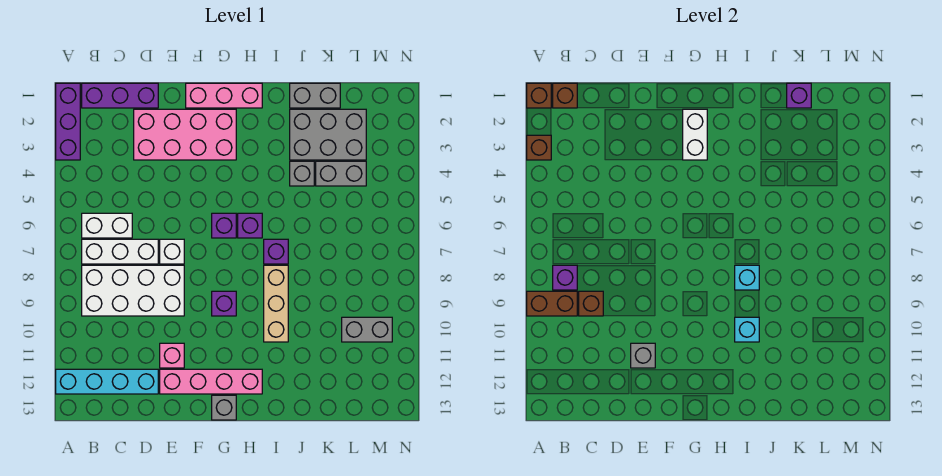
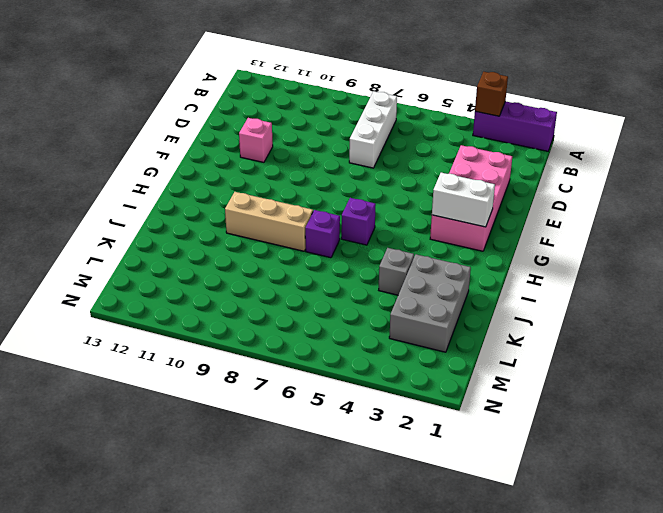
none -> cyan 1x4 brick [56,369,158,394]
none -> purple 1x3 brick [82,83,158,108]
none -> white 1x2 brick [82,213,132,238]
none -> white 2x4 brick [82,265,184,316]

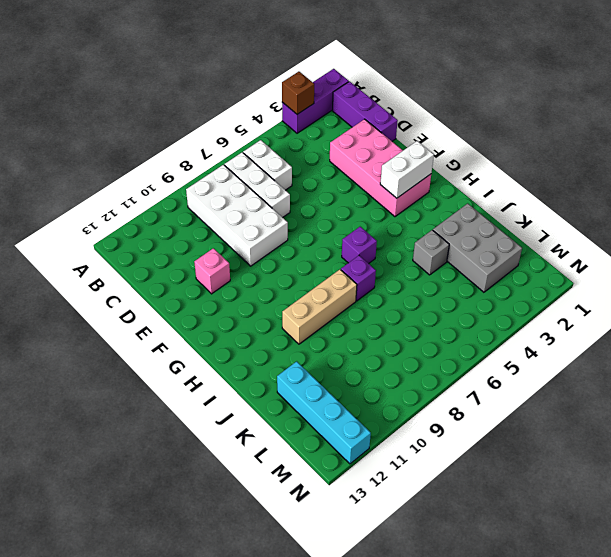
cyan 1x4 brick [277,361,371,464] -> cyan 1x4 brick moved to [56,369,158,394]
none -> white 1x1 brick [160,239,184,264]
none -> pink 1x4 brick [160,369,262,394]
none -> pink 1x3 brick [186,83,262,108]
none -> purple 1x1 brick [212,213,236,238]

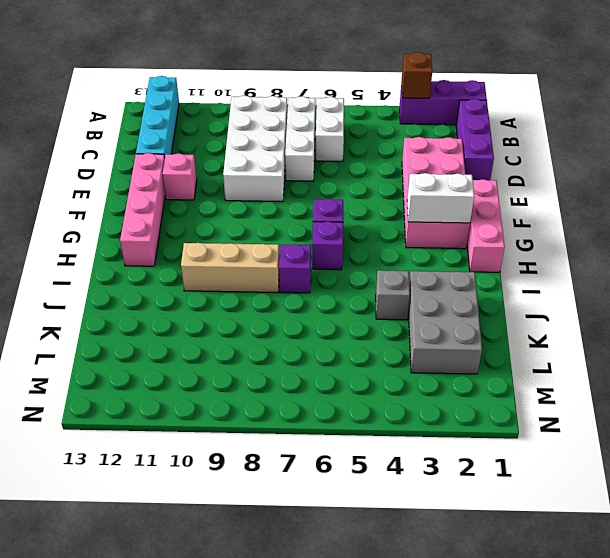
none -> white 1x1 brick [160,239,184,264]
none -> purple 1x1 brick [212,291,236,316]
none -> grey 1x1 brick [212,395,236,420]
none -> grey 1x2 brick [290,83,340,108]

